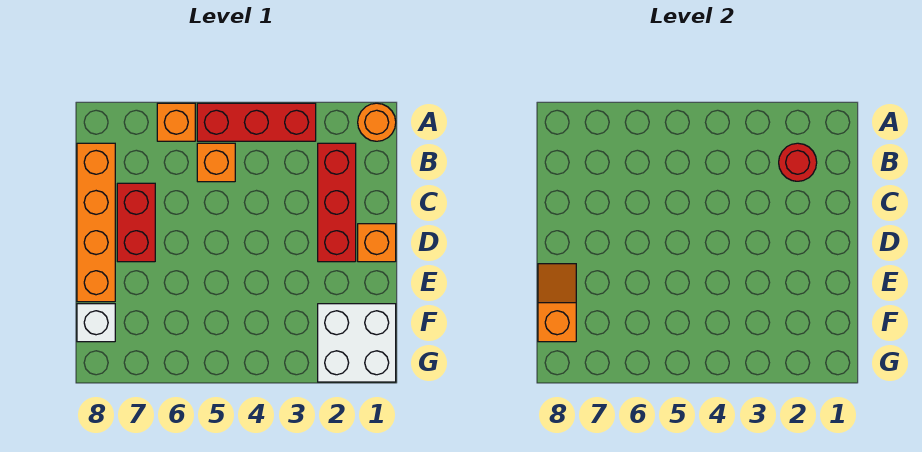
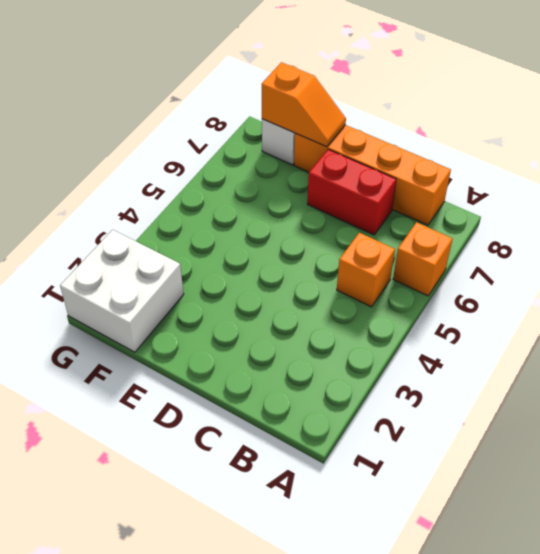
none -> orange 1x1 round brick [358,103,396,141]
none -> red 1x3 brick [197,103,316,141]
none -> red 1x3 brick [318,143,356,262]

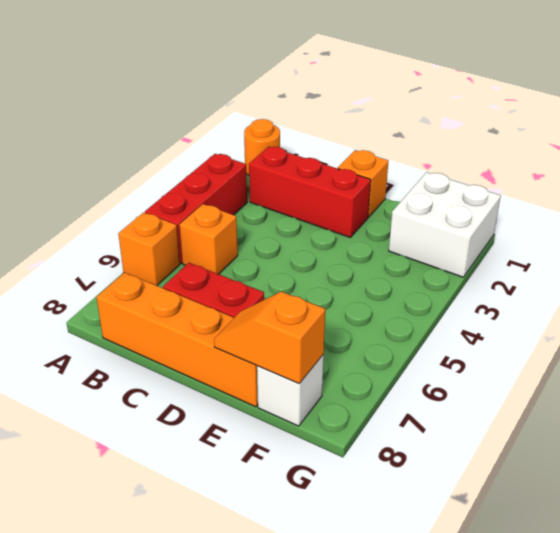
none -> red 1x1 round brick [779,143,817,181]

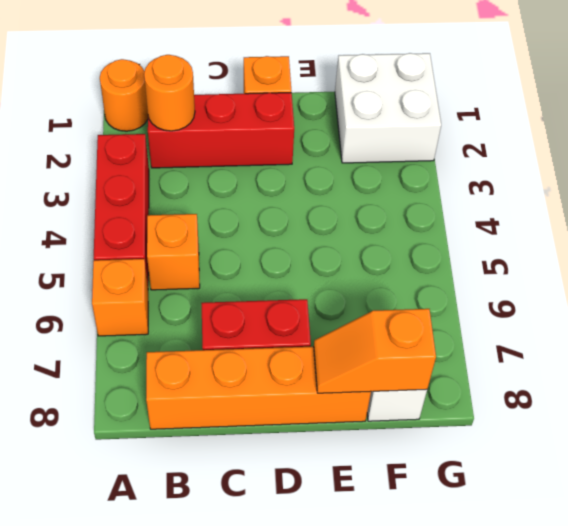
orange 1x1 round brick [144,55,195,131] -> red 1x1 round brick [779,143,817,181]

